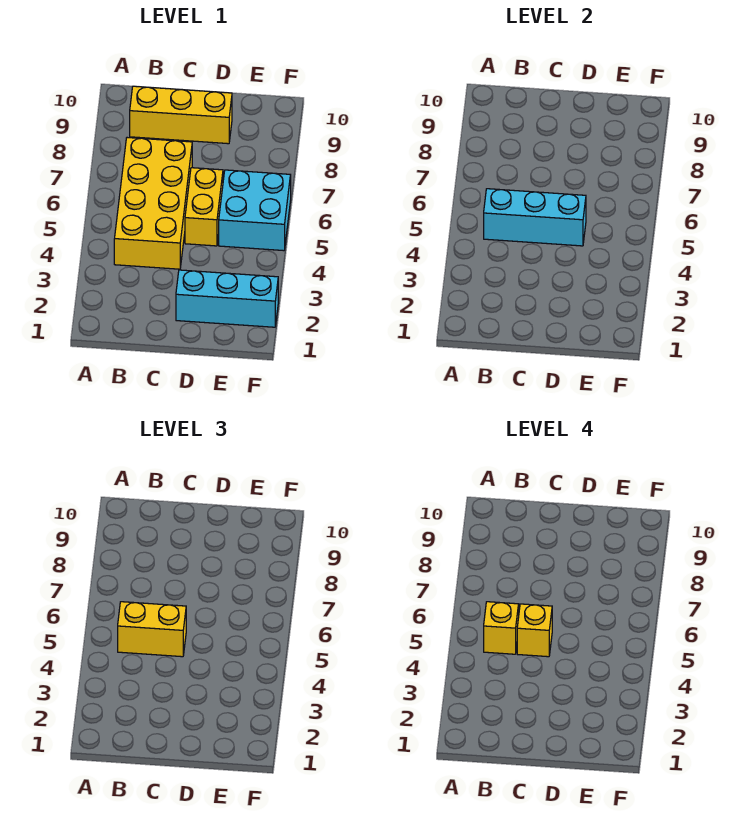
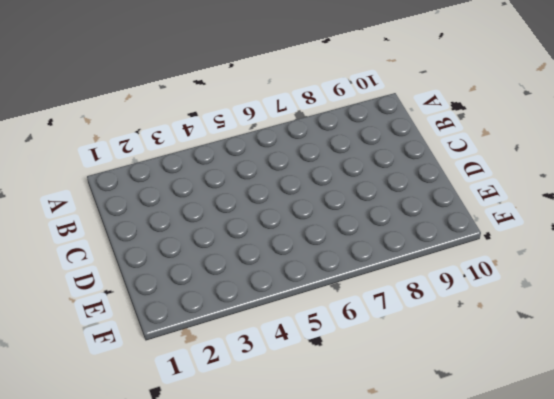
none -> yellow 2x4 brick [114,138,192,269]
none -> yellow 1x3 brick [130,86,232,144]

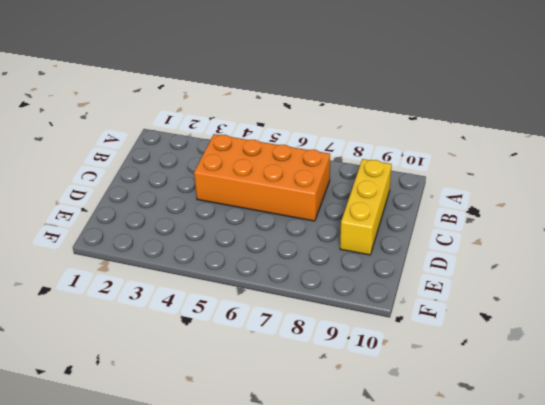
orange 2x4 brick [194,134,330,221] -> yellow 2x4 brick [114,138,192,269]
none -> cyan 1x3 brick [176,270,278,327]
none -> yellow 1x2 brick [185,168,223,246]

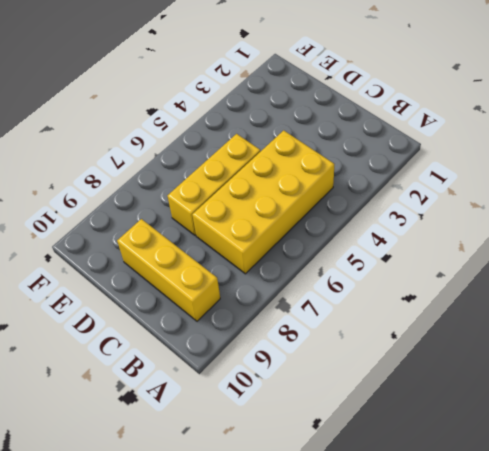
yellow 1x3 brick [167,134,260,235] -> yellow 1x2 brick [185,168,223,246]
none -> cyan 1x3 brick [176,270,278,327]
none -> cyan 2x2 brick [219,170,291,251]

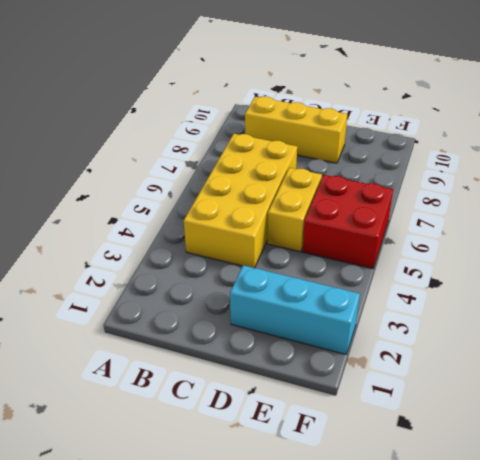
red 2x2 brick [303,175,393,269] -> cyan 2x2 brick [219,170,291,251]
none -> cyan 1x3 brick [484,189,586,246]
none -> yellow 1x2 brick [118,602,186,657]

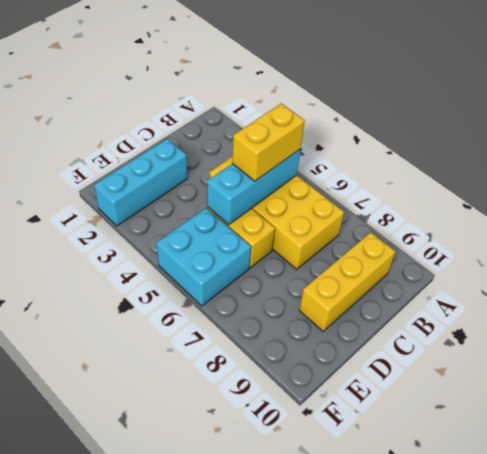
none -> yellow 1x1 brick [484,602,519,654]
none -> yellow 1x1 brick [517,604,552,657]

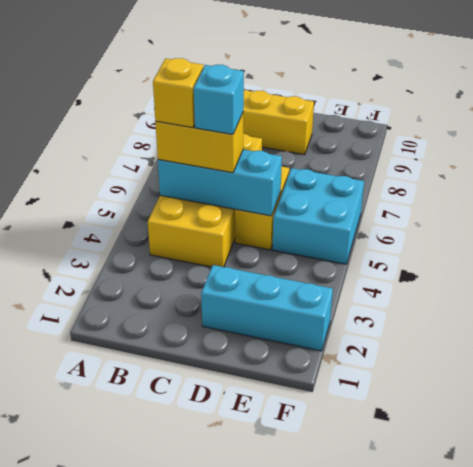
cyan 1x1 brick [194,65,244,134] -> yellow 1x1 brick [517,604,552,657]

